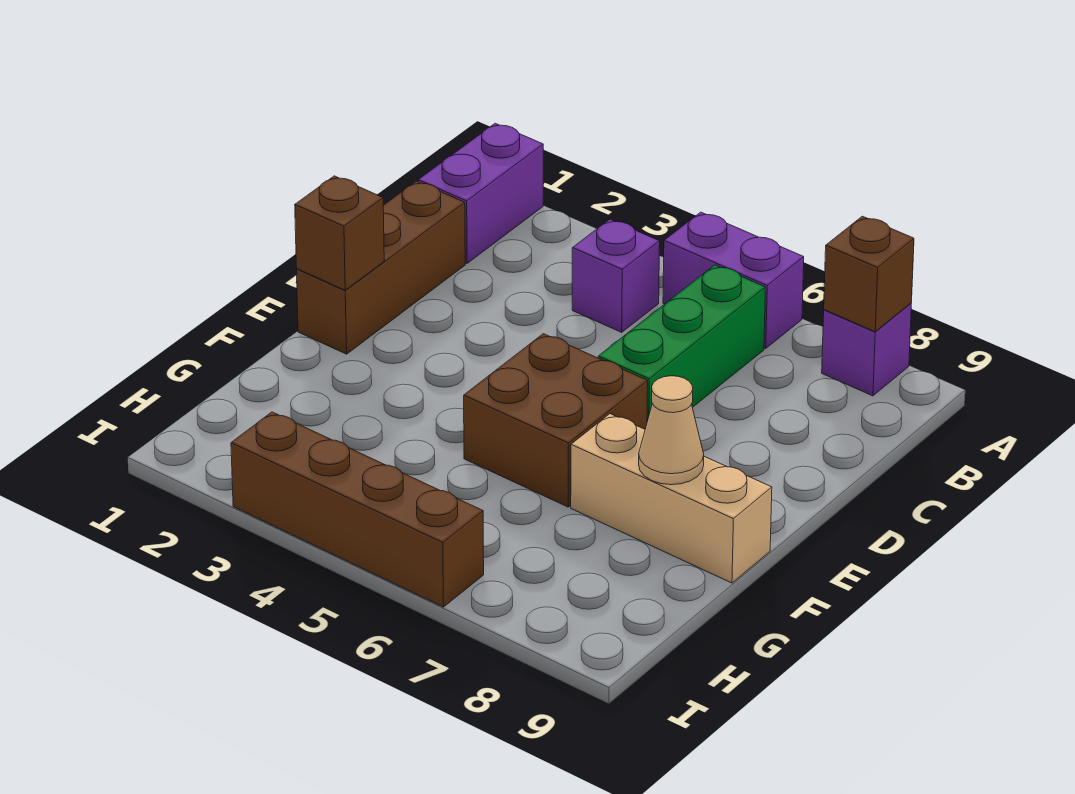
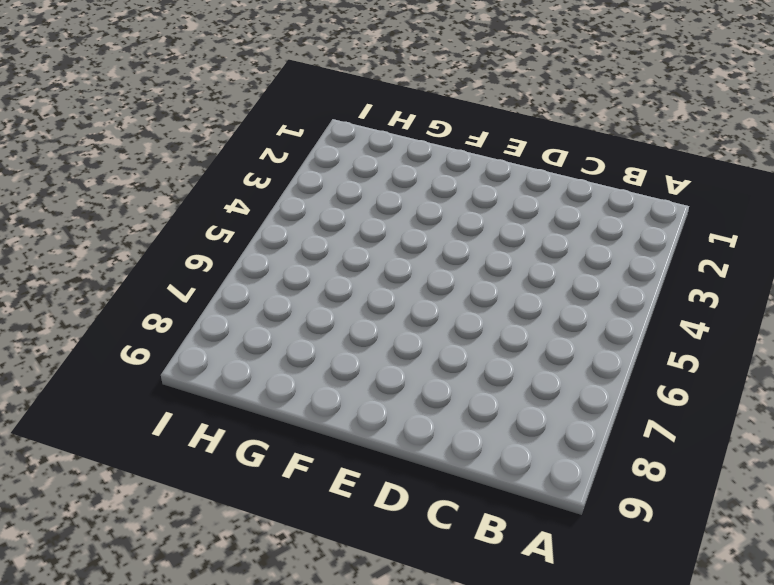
none -> purple 1x2 brick [418,123,543,263]
none -> purple 1x2 brick [663,212,804,348]
none -> purple 1x1 brick [822,303,911,396]

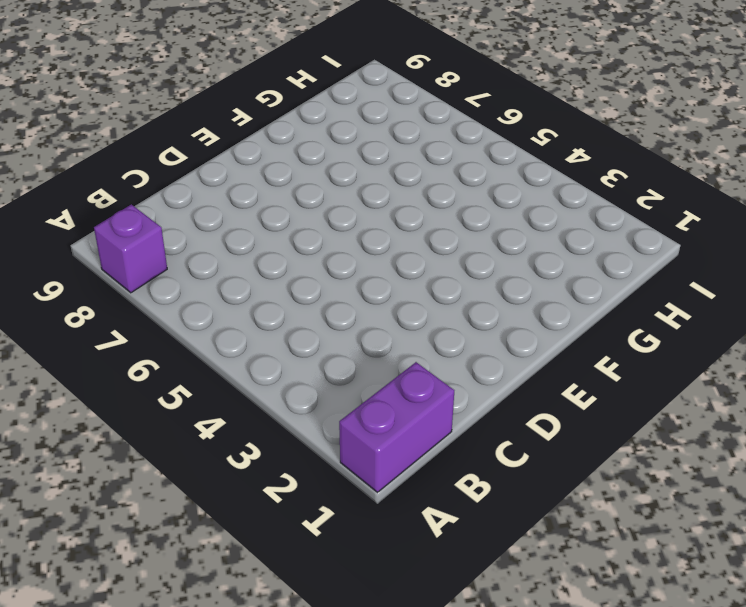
none -> purple 1x2 brick [663,212,804,348]
none -> purple 1x1 brick [572,219,660,332]
none -> green 1x3 brick [598,265,765,421]

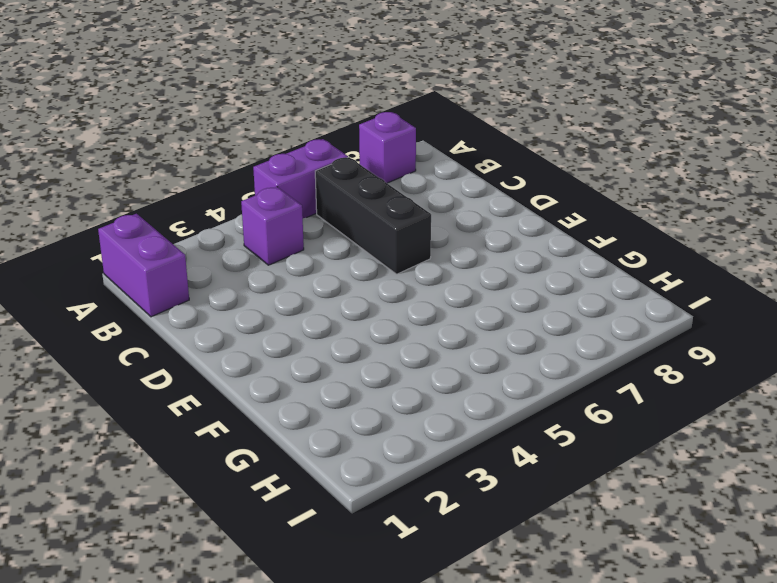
black 1x3 brick [315,157,431,274] -> green 1x3 brick [598,265,765,421]
none -> brown 1x3 brick [297,181,465,354]
none -> brown 2x2 brick [464,334,648,507]
none -> tan 1x3 brick [571,414,772,583]

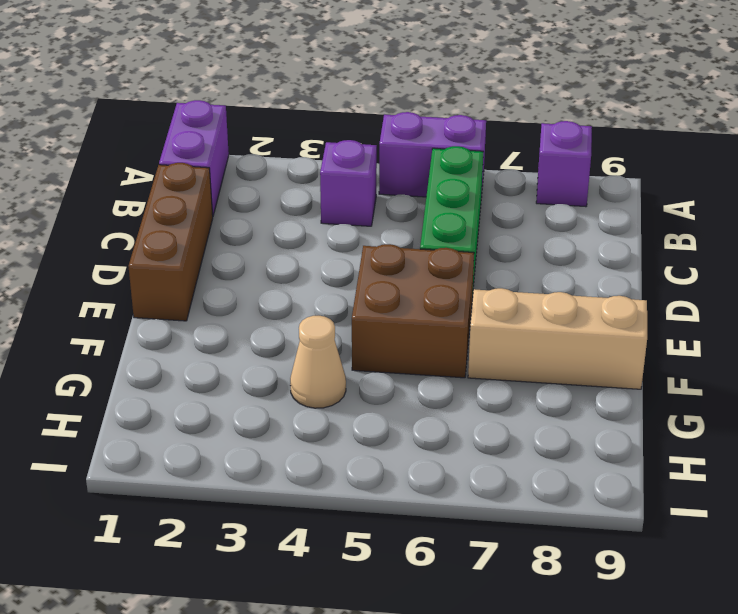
tan 1x1 cone [290,316,346,408] -> tan 1x1 cone moved to [639,376,704,485]
none -> brown 1x4 brick [231,412,484,607]
none -> brown 1x1 brick [824,216,914,332]
none -> brown 1x1 brick [295,176,384,290]

